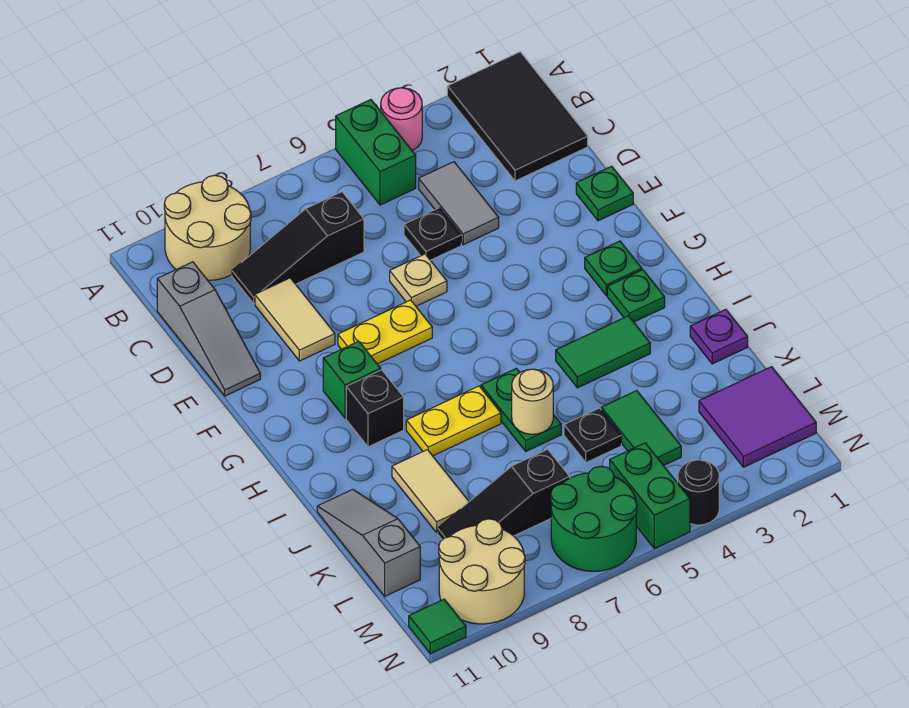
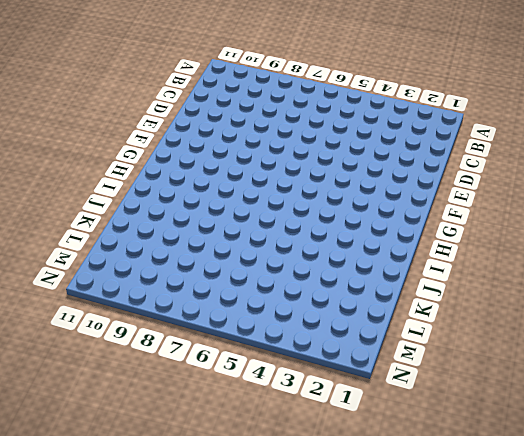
none -> black 2x3 tile [447,52,588,181]
none -> pink 1x1 round brick [381,88,422,151]
none -> green 1x2 brick [336,100,416,205]
none -> tan 2x2 round brick [164,175,251,280]

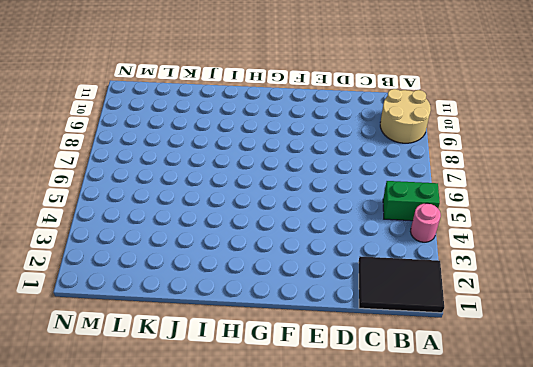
none -> grey 1x2 tile [419,162,499,245]
none -> black 1x3 slope [232,192,364,304]
none -> grey 1x3 slope [157,262,260,396]
none -> black 1x1 plate [404,208,461,260]

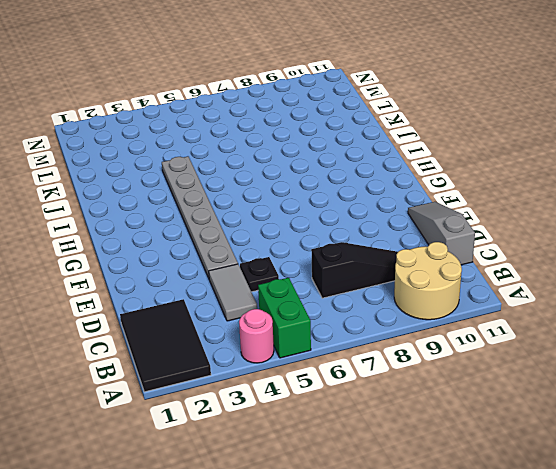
grey 1x6 plate [162,156,238,278] -> green 1x2 tile [556,316,650,388]
none -> tan 1x2 tile [255,278,335,361]
none -> green 1x1 plate [576,166,633,221]
none -> tan 1x1 plate [390,254,447,306]
none -> yellow 1x2 plate [338,300,432,364]

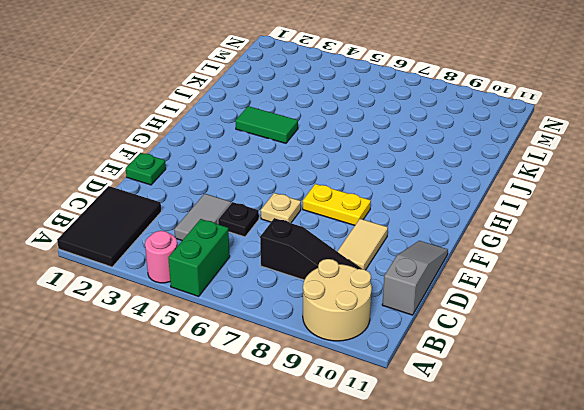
none -> green 1x1 plate [585,241,642,296]
none -> green 1x1 brick [323,341,381,418]
none -> green 1x1 plate [607,270,665,322]
none -> black 1x1 brick [346,370,404,447]

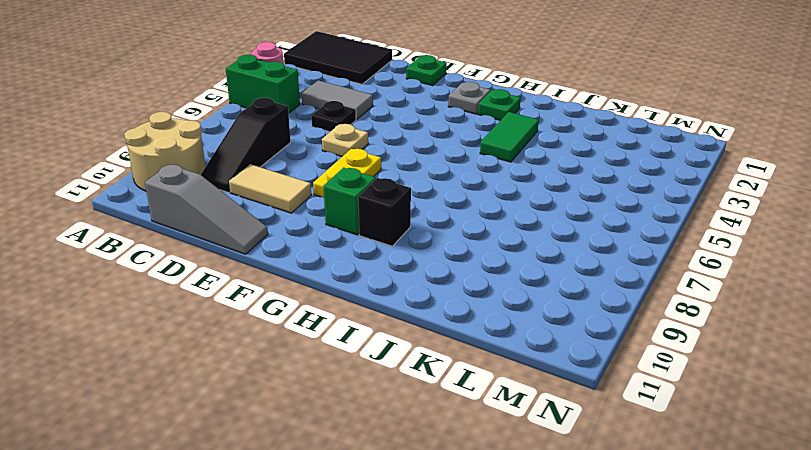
grey 1x1 plate [448,82,490,114] -> green 1x1 plate [585,241,642,296]
none -> green 1x2 plate [481,368,561,451]
none -> yellow 1x2 plate [406,386,501,456]
none -> purple 1x1 plate [690,309,748,364]
none -> tan 1x2 tile [392,450,469,533]

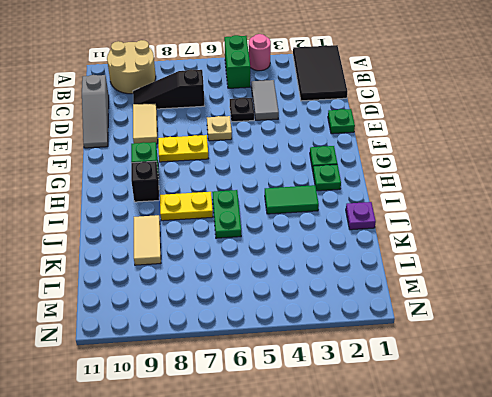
none -> grey 1x3 slope [317,489,420,596]
none -> green 1x2 tile [601,391,681,466]
none -> black 1x1 plate [564,408,621,462]
none -> purple 2x2 tile [699,367,816,467]

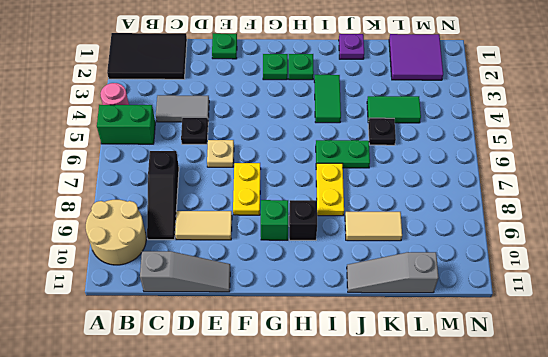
none -> black 1x3 slope [438,449,570,540]
none -> green 1x2 brick [610,443,690,548]
none -> green 2x2 round brick [551,466,637,571]
none -> tan 2x2 round brick [439,519,525,624]

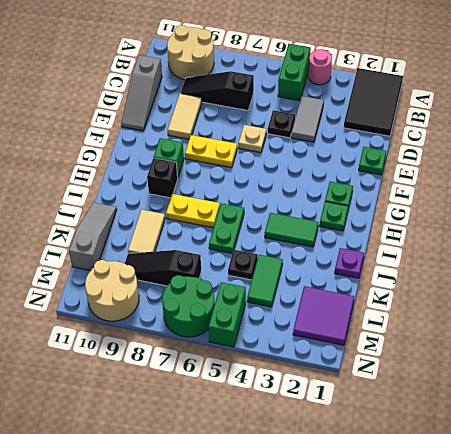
none -> black 1x1 round brick [678,460,719,525]
none -> green 1x1 tile [409,599,466,654]
none -> tan 1x1 round brick [512,369,553,434]

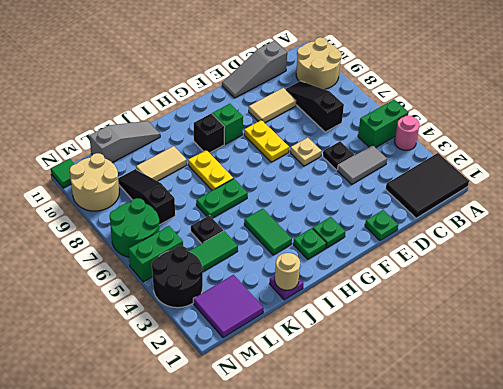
tan 1x1 round brick [275,253,300,290] -> tan 1x1 round brick moved to [512,369,553,434]
black 2x2 round brick [152,246,203,308] -> black 1x1 round brick [678,460,719,525]

